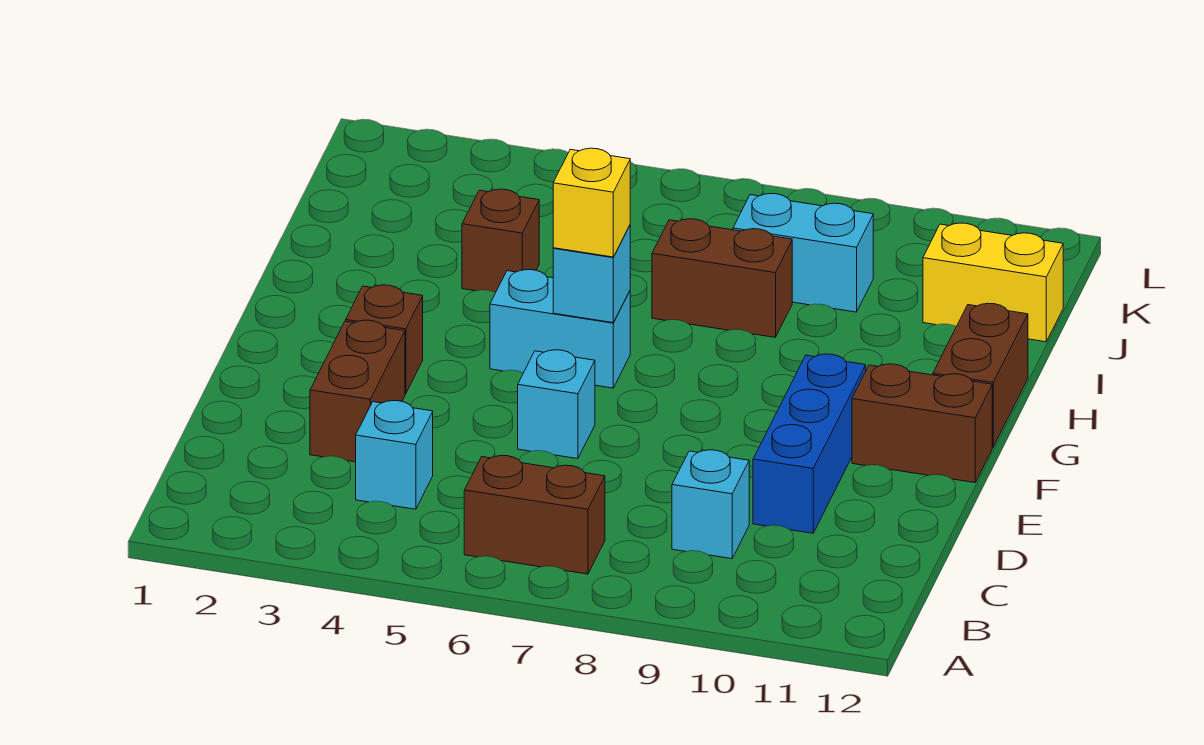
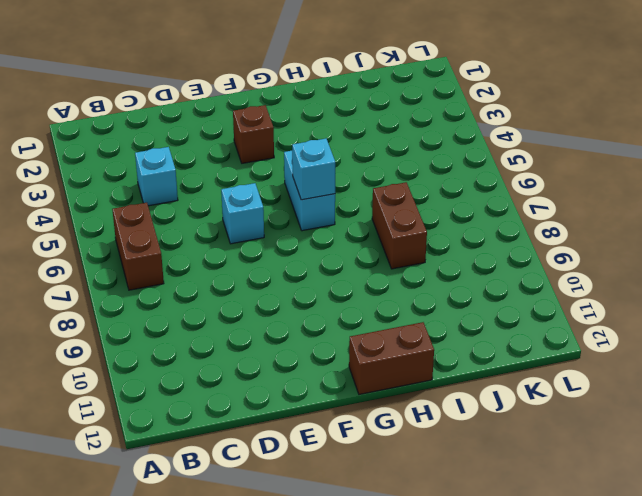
none -> cyan 1x1 brick [672,450,749,559]
none -> brown 1x2 brick [310,320,405,462]
none -> blue 1x3 brick [753,354,866,533]

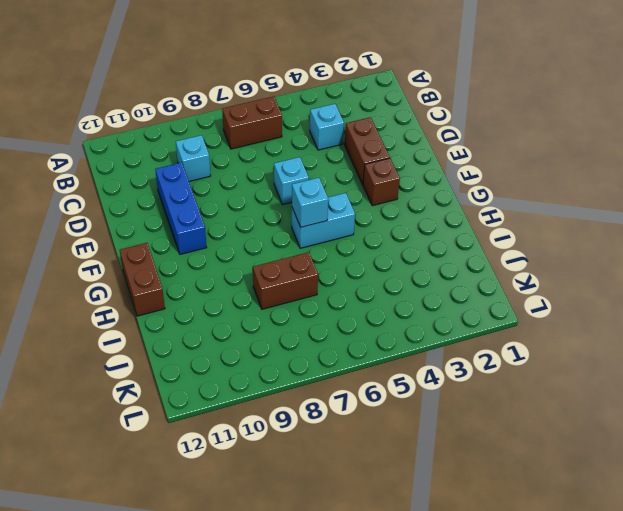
none -> brown 1x2 brick [852,364,992,483]
none -> brown 1x1 brick [462,189,539,293]
none -> cyan 1x2 brick [733,194,873,312]

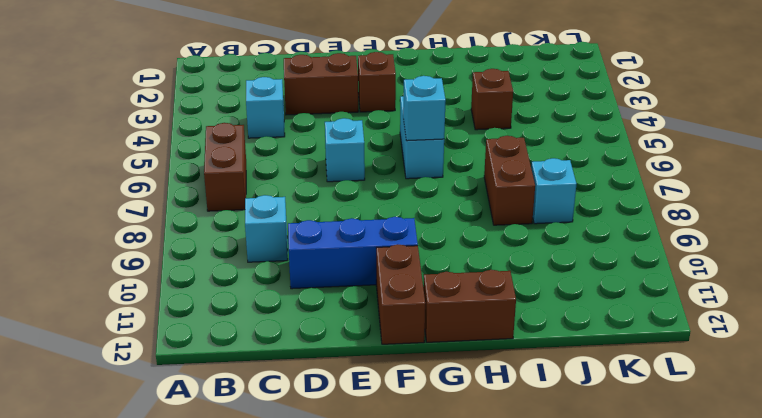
cyan 1x1 brick [531,158,576,224] -> cyan 1x2 brick [733,194,873,312]
none -> yellow 1x2 brick [923,223,1063,342]
none -> yellow 1x1 brick [553,148,630,257]

